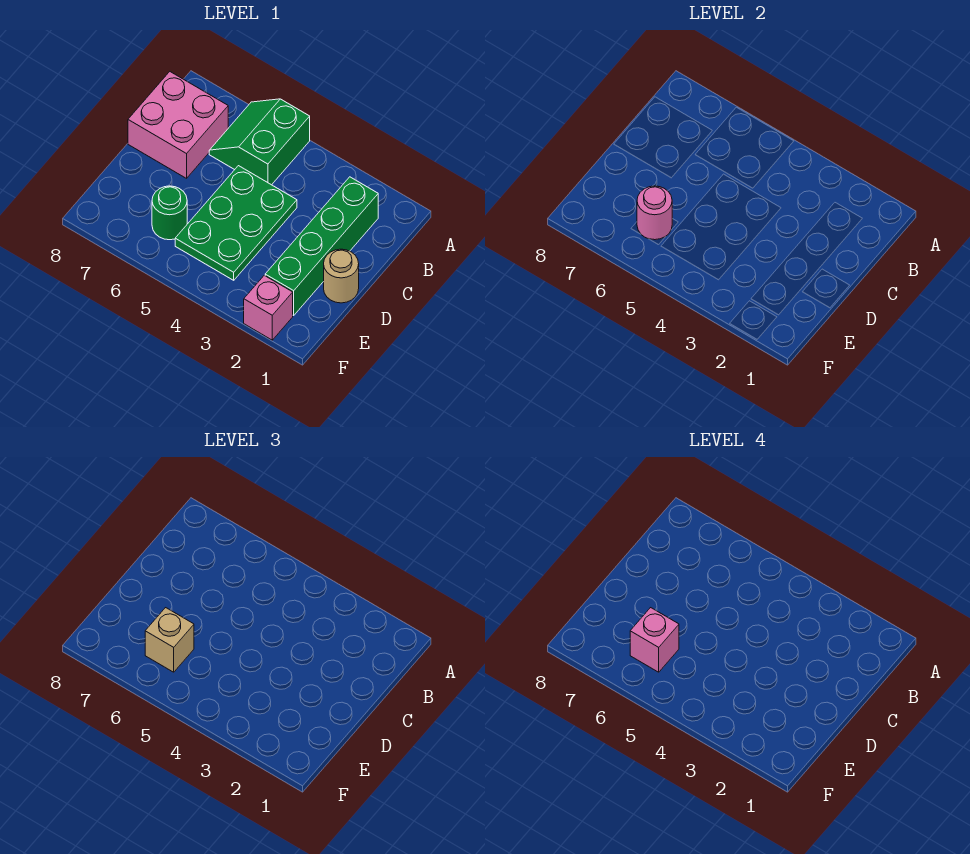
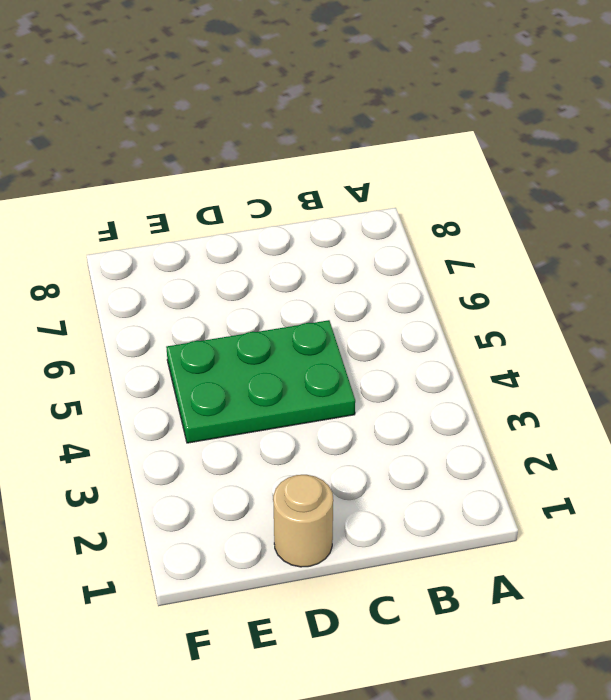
none -> green 2x2 slope [209,99,310,185]
none -> green 1x4 brick [265,177,378,315]

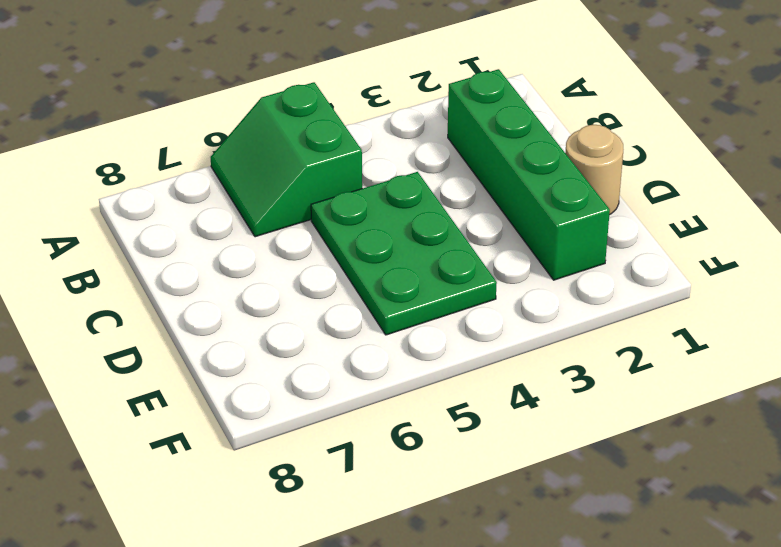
none -> pink 2x2 brick [128,72,228,178]
none -> green 1x1 round brick [152,186,187,240]

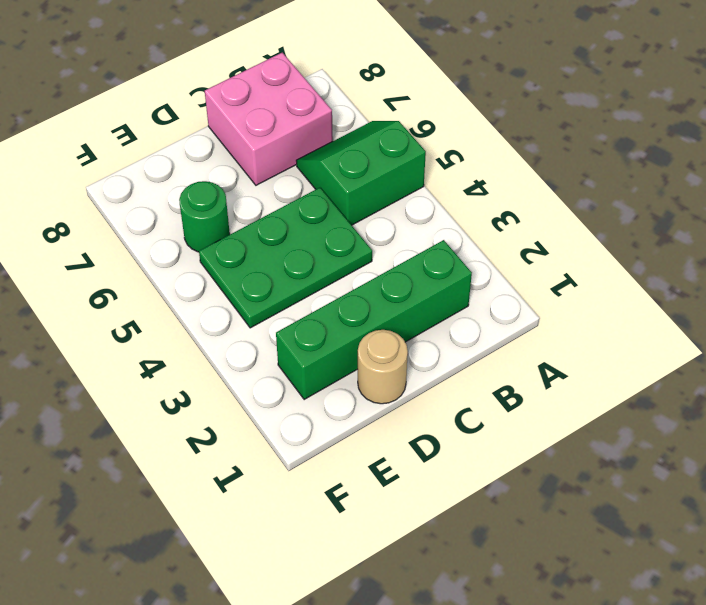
none -> pink 1x1 brick [244,275,293,340]
none -> pink 1x1 round brick [637,186,672,240]

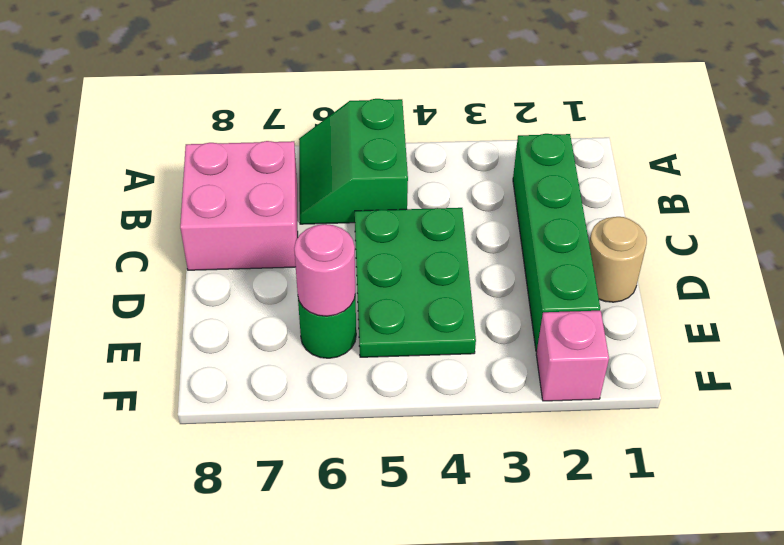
none -> tan 1x1 brick [145,608,194,672]
none -> pink 1x1 brick [630,608,679,672]

